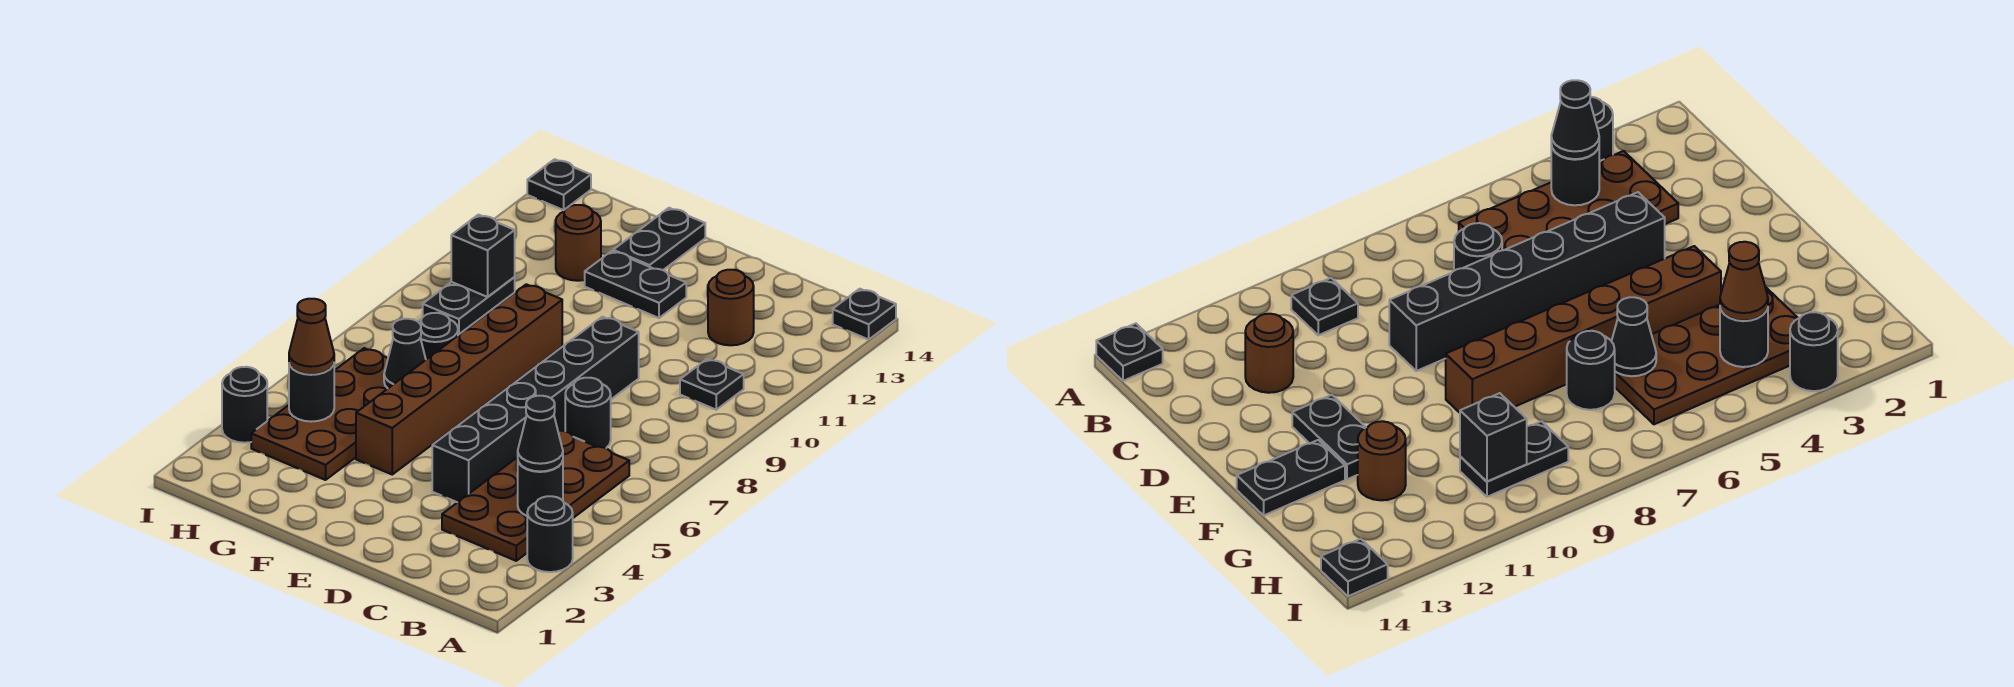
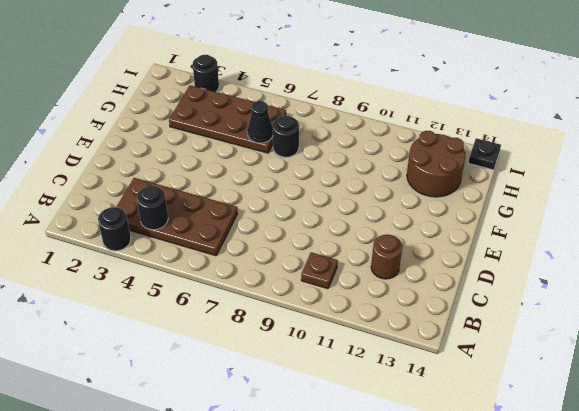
brown 1x1 plate [301,252,338,289] -> black 1x1 plate [680,359,744,410]
brown 2x2 round brick [407,131,465,197] -> brown 1x1 round brick [556,205,601,281]
none -> black 1x1 plate [833,289,896,339]
none -> black 1x1 round brick [565,378,611,448]
none -> black 1x6 brick [432,317,639,502]

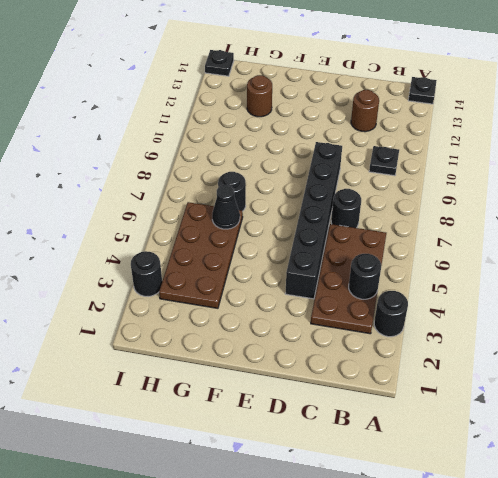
none -> black 1x2 plate [585,251,686,318]
none -> brown 1x6 brick [356,284,562,474]
none -> black 1x2 plate [613,208,705,270]

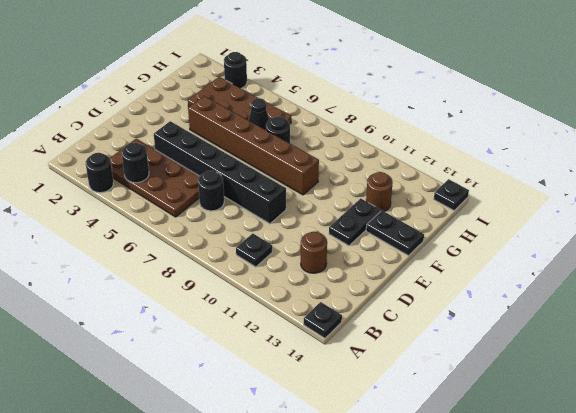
none -> black 1x2 plate [423,277,515,334]
none -> black 1x1 round brick [289,364,334,422]
none -> black 1x1 brick [451,215,515,297]

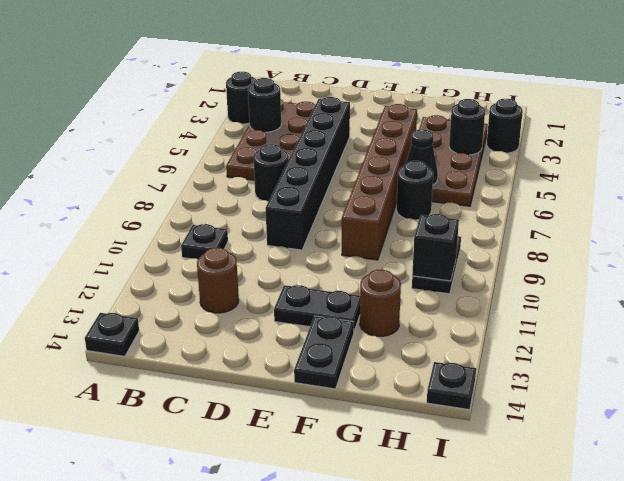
none -> black 1x1 cone [518,396,563,471]
none -> brown 1x1 cone [289,299,334,374]

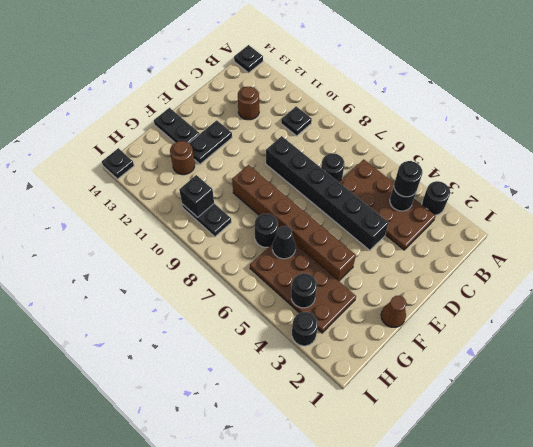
black 1x1 round brick [394,161,423,197] -> black 1x1 cone [518,396,563,471]
brown 1x1 cone [381,296,406,327] -> brown 1x1 cone moved to [289,299,334,374]

